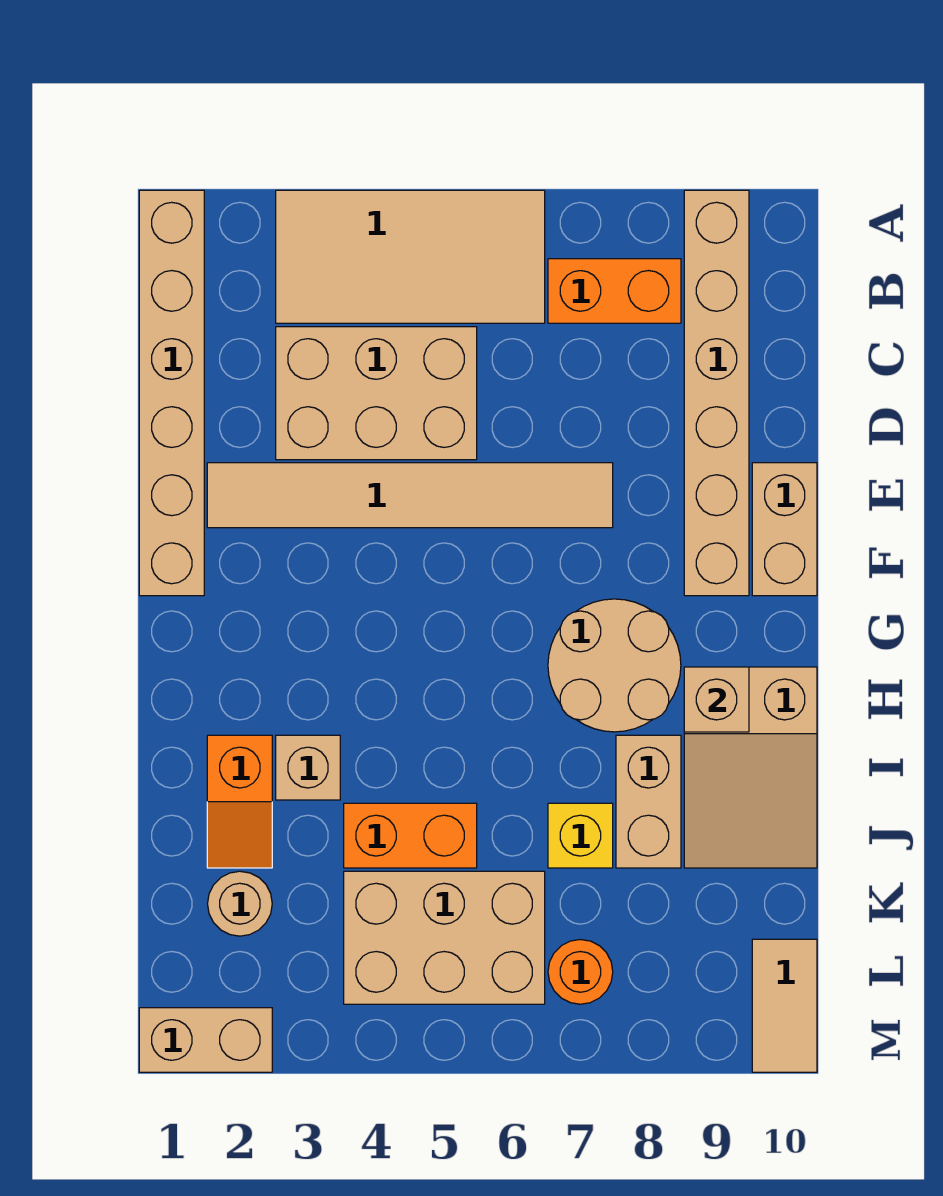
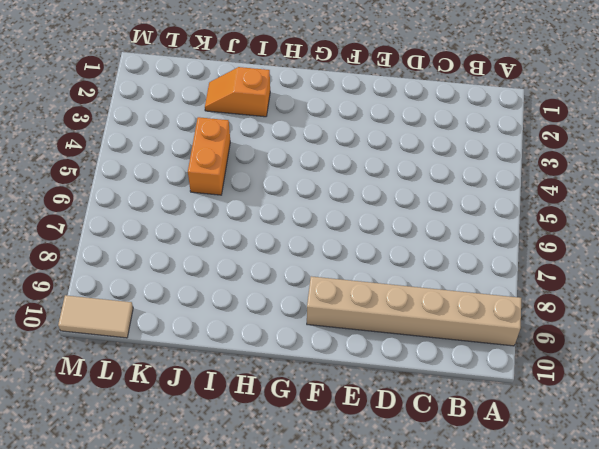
none -> tan 1x6 brick [139,190,204,596]
none -> tan 2x4 tile [276,190,545,323]
none -> orange 1x2 brick [548,259,681,323]

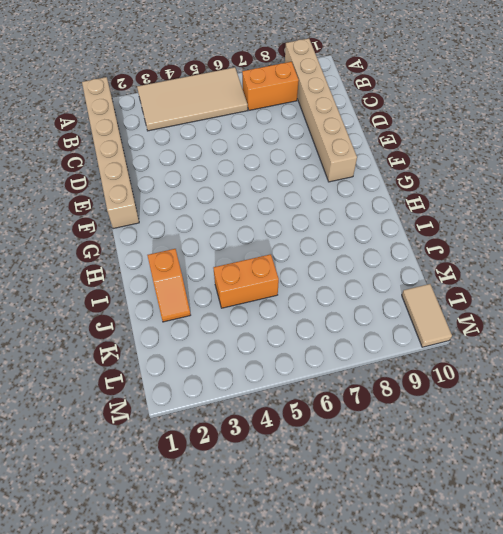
none -> tan 2x3 brick [276,327,477,460]
none -> tan 1x6 tile [207,463,613,528]
none -> tan 1x2 brick [752,463,817,596]

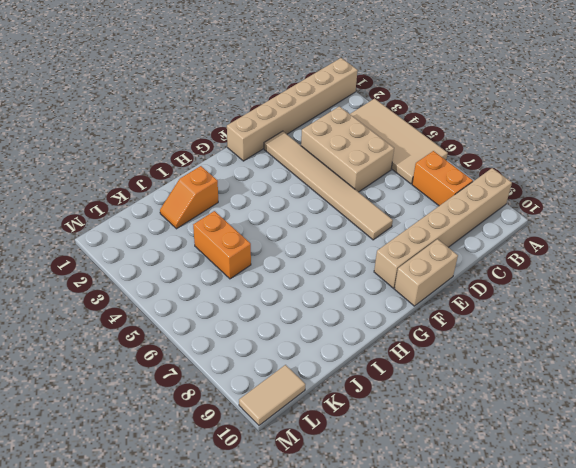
none -> tan 2x2 round brick [548,599,681,732]
none -> tan 2x3 slope [684,667,817,868]
none -> tan 1x1 brick [276,735,340,800]

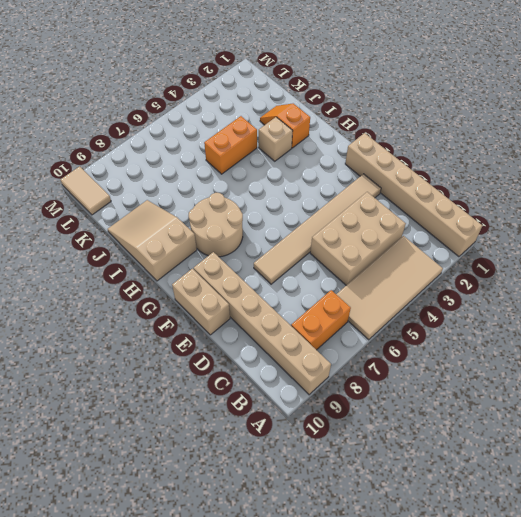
none -> tan 1x2 brick [616,735,681,868]
none -> yellow 1x1 brick [548,803,613,868]
none -> tan 1x1 round brick [208,871,272,936]

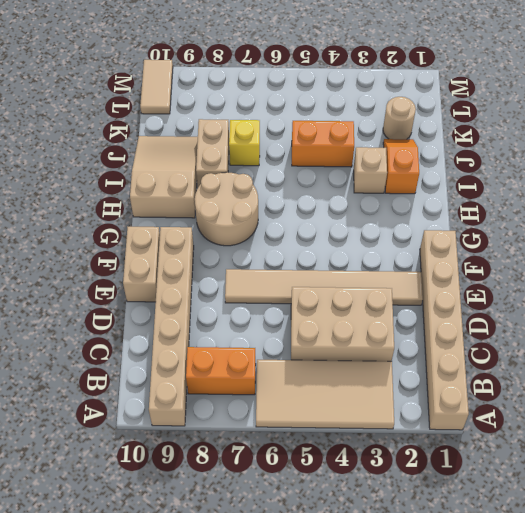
none -> tan 2x3 brick [344,871,545,1004]
none -> orange 1x1 round brick [548,940,613,1004]
none -> tan 1x2 brick [139,1008,272,1072]

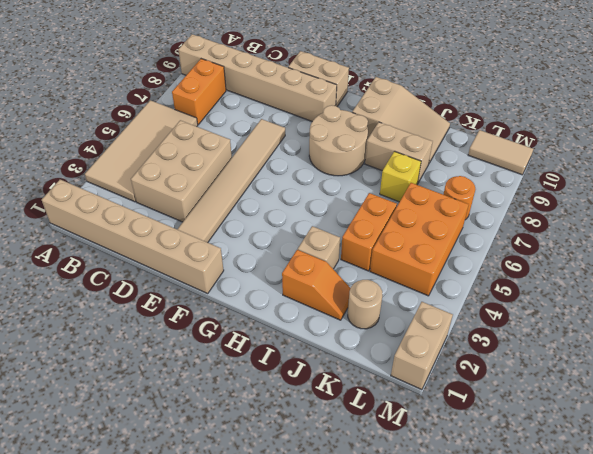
orange 2x3 brick [370,183,469,296] -> tan 2x3 brick [344,871,545,1004]
none -> tan 1x1 brick [684,667,749,732]

